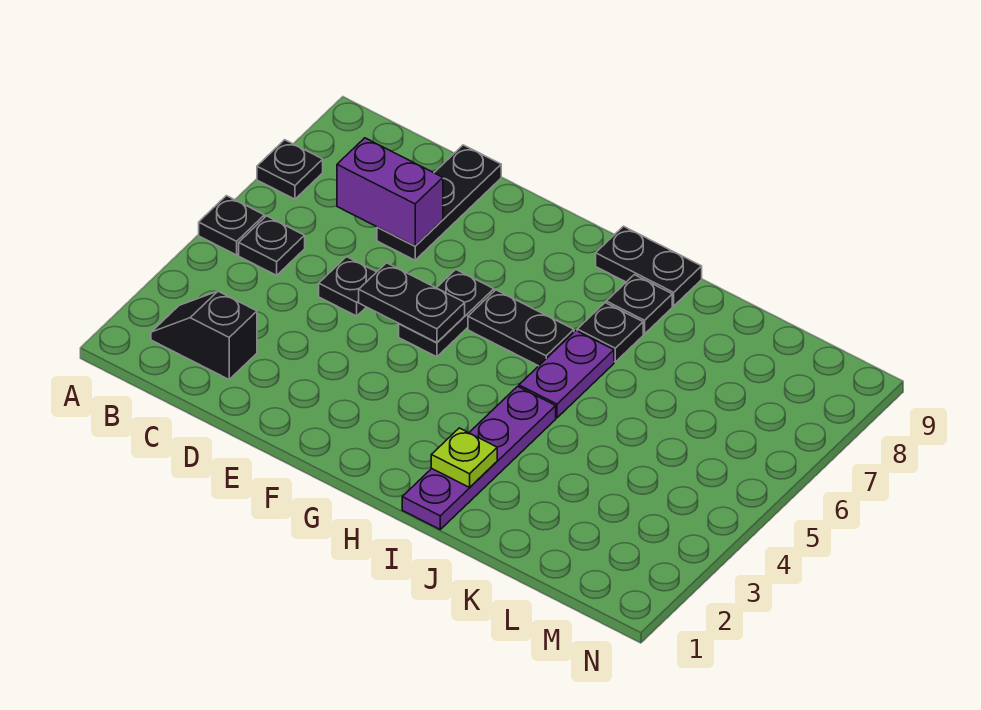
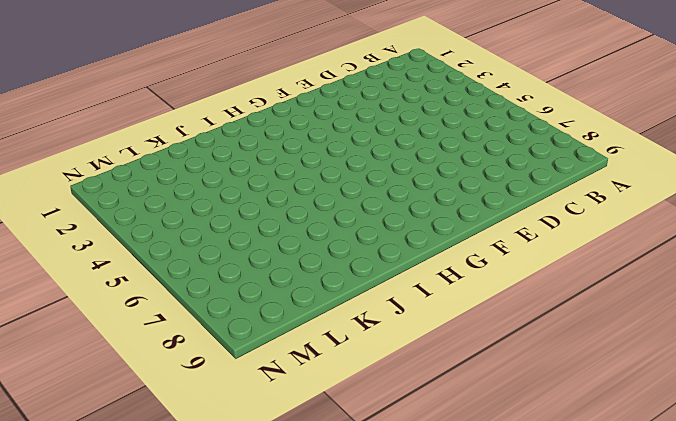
none -> black 1x1 plate [199,196,264,255]
none -> black 1x1 plate [257,140,323,199]
none -> black 1x2 slope [151,291,257,379]

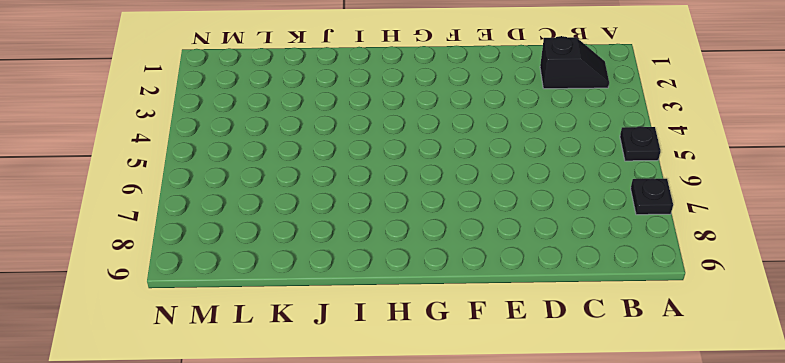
none -> black 1x1 plate [239,216,305,275]
none -> black 1x1 plate [319,257,376,316]
none -> black 1x3 plate [377,145,501,260]

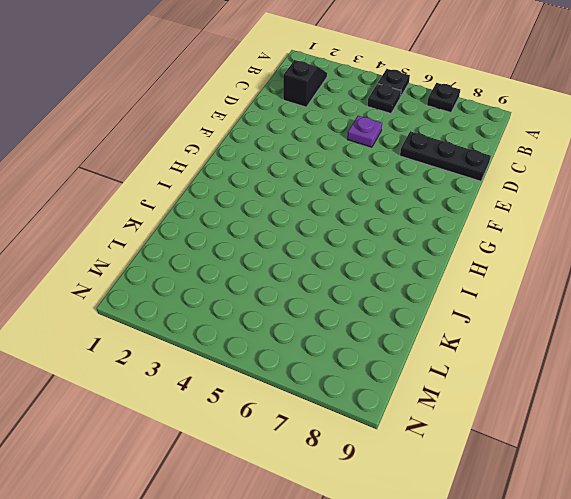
purple 1x1 plate [347,116,382,147] -> black 1x1 plate [319,257,376,316]
none -> black 1x2 plate [399,270,494,357]
none -> black 1x2 plate [468,290,574,366]
none -> black 1x2 plate [596,226,702,306]

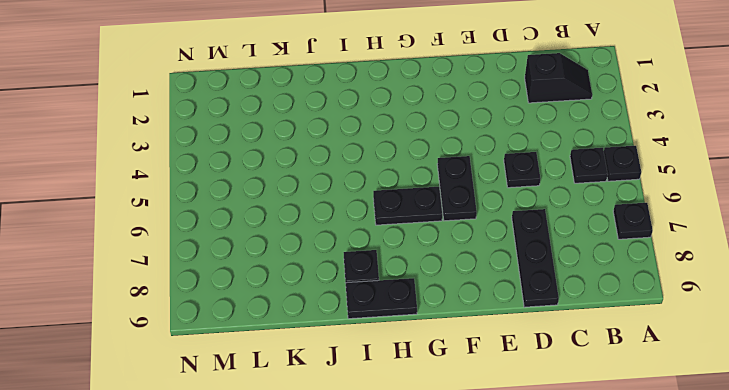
none -> purple 1x4 plate [402,386,556,529]
none -> purple 1x2 plate [519,331,614,418]
none -> black 1x1 plate [577,303,643,362]

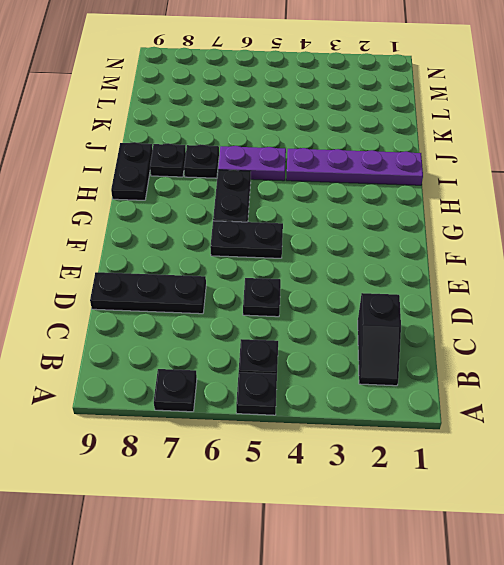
none -> purple 1x2 brick [337,138,443,246]
none -> black 1x2 plate [359,263,465,343]
none -> lime 1x1 plate [431,428,497,487]

